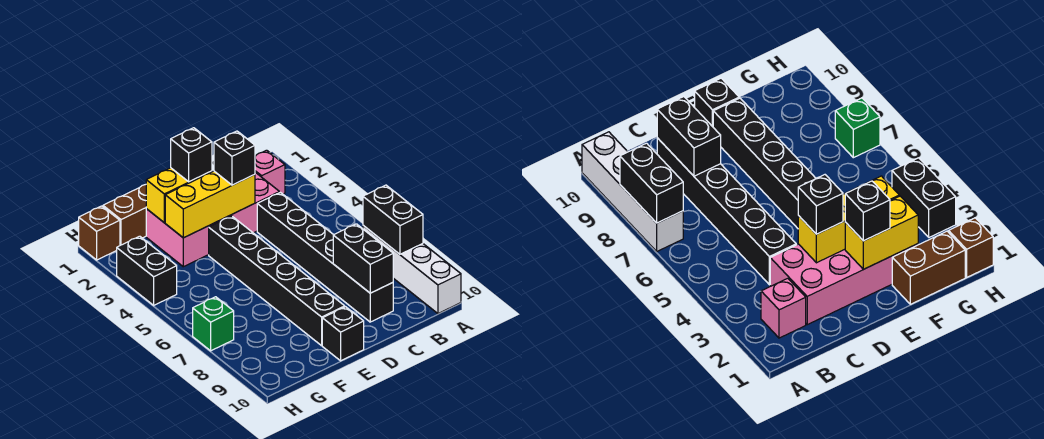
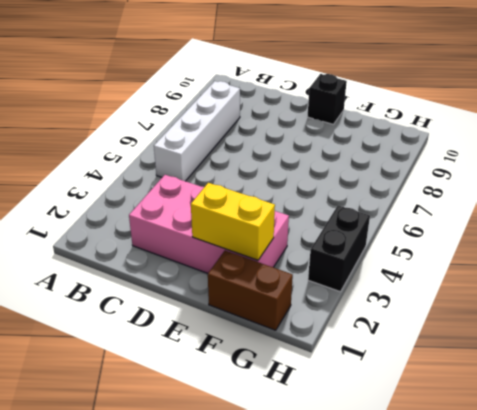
white 1x4 brick [154,81,240,181] -> white 1x4 brick moved to [363,226,461,314]
none -> pink 1x1 brick [255,150,285,194]
none -> black 1x6 brick [257,192,393,322]
none -> black 1x6 brick [209,216,345,346]

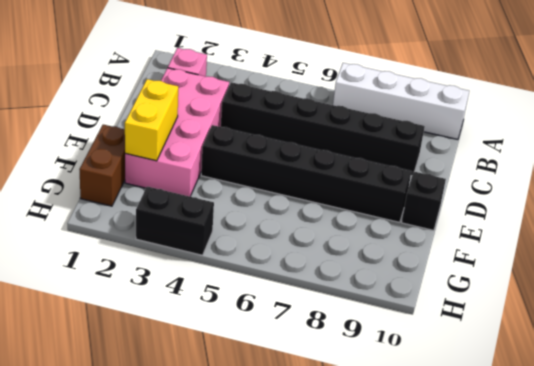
none -> brown 1x1 brick [79,206,120,260]
none -> green 1x1 brick [193,297,234,351]
none -> black 1x2 brick [363,185,423,254]

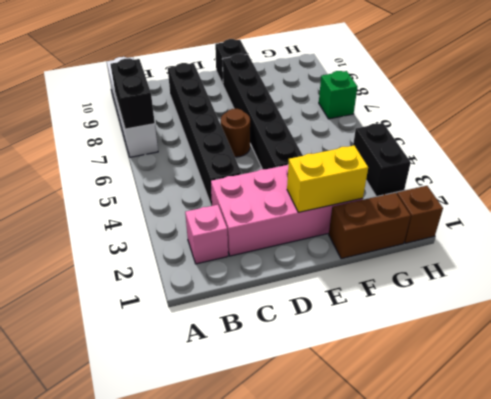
brown 1x1 round brick [221,109,250,157] -> none
none -> black 1x2 brick [333,224,393,293]
none -> yellow 1x3 brick [165,171,255,238]
none -> black 1x1 brick [214,131,255,185]

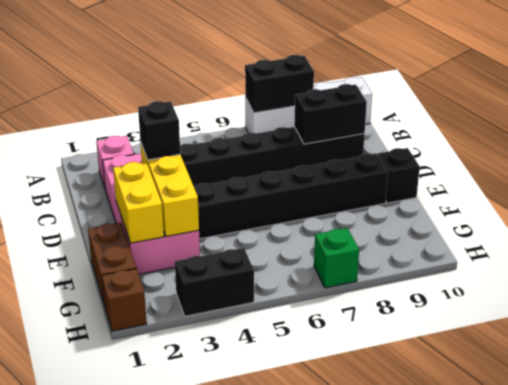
none -> black 1x1 brick [171,128,212,182]

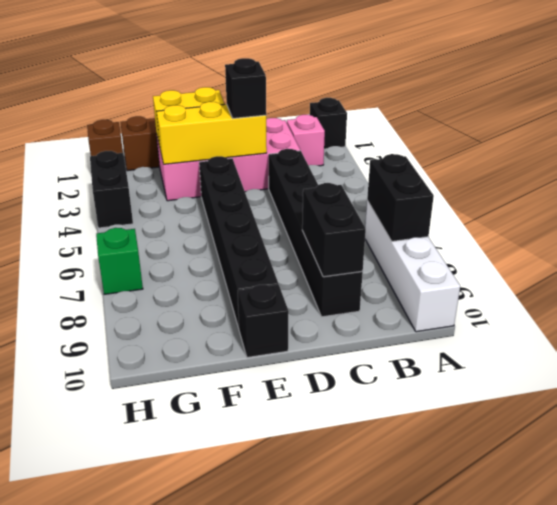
black 1x1 brick [310,98,347,149] -> black 1x1 brick moved to [171,128,212,182]

